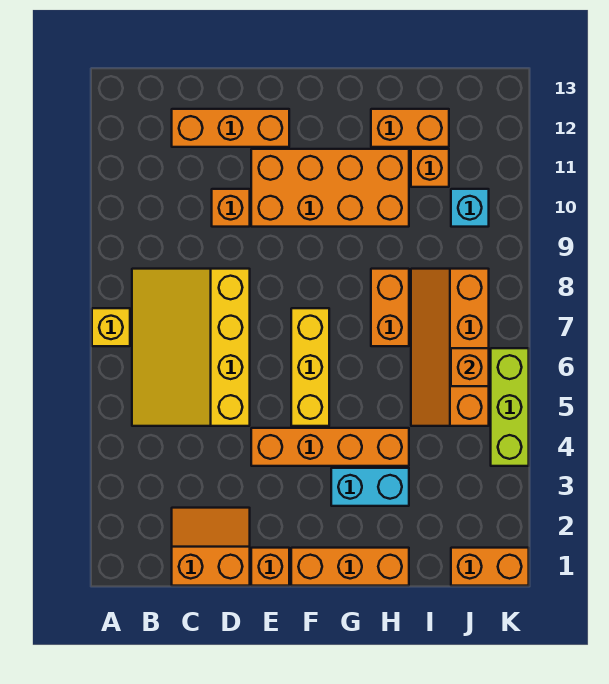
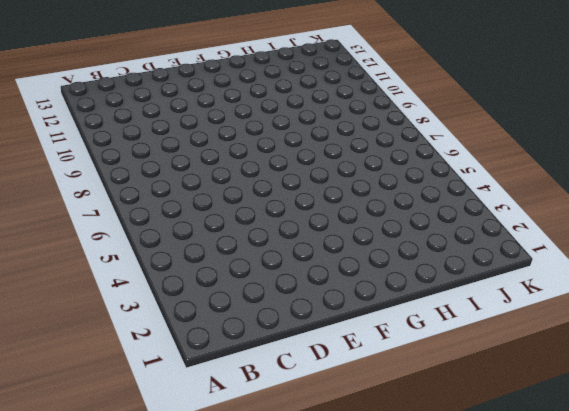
none -> yellow 1x1 brick [92,308,130,346]
none -> yellow 3x4 slope [132,269,250,426]
none -> orange 2x2 slope [172,508,250,586]

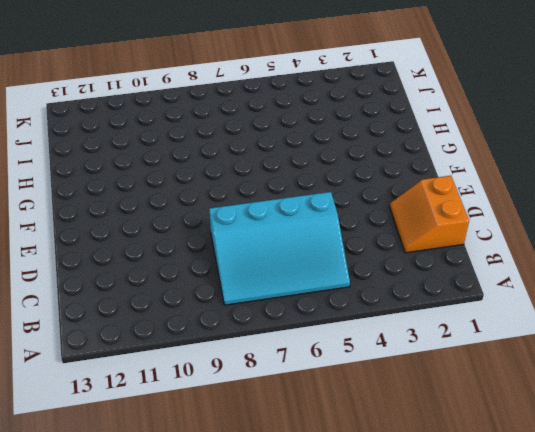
cyan 3x4 slope [209,192,350,305] -> yellow 3x4 slope [132,269,250,426]
none -> yellow 1x1 brick [92,308,130,346]
none -> orange 1x3 brick [172,109,289,147]
none -> orange 1x1 brick [212,189,250,227]

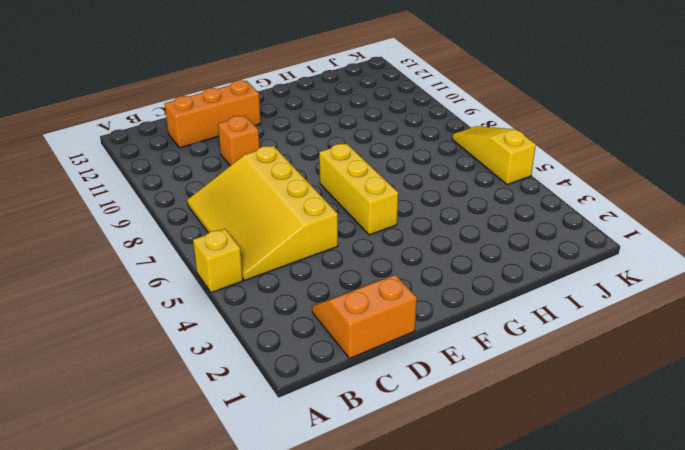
yellow 1x1 brick [193,229,243,293] -> yellow 1x1 brick moved to [92,308,130,346]
yellow 1x3 slope [452,126,536,185] -> lime 1x3 brick [491,348,529,466]
none -> orange 1x1 brick [251,548,289,586]
none -> orange 1x4 brick [251,428,409,466]
none -> orange 2x4 brick [251,149,409,227]

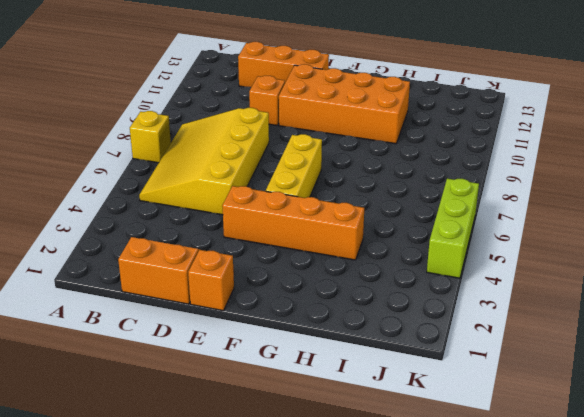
none -> orange 1x3 brick [291,548,409,586]
none -> cyan 1x2 brick [331,468,409,506]
none -> orange 1x2 brick [371,269,409,346]

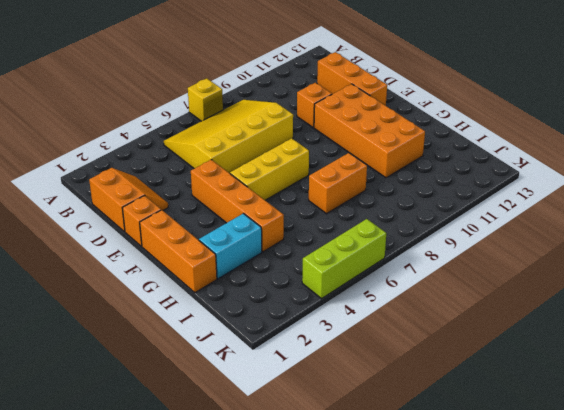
cyan 1x2 brick [199,214,262,279] -> cyan 1x2 brick turned to [331,468,409,506]
none -> orange 1x2 brick [371,109,449,147]
none -> orange 2x4 slope [411,269,489,426]
none -> orange 1x1 brick [411,149,449,187]

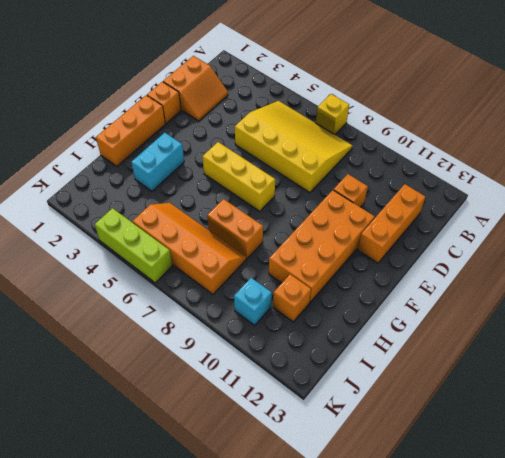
none -> orange 1x4 brick [251,428,409,466]
none -> orange 1x2 brick [371,109,449,147]
none -> orange 1x2 brick [451,548,529,586]

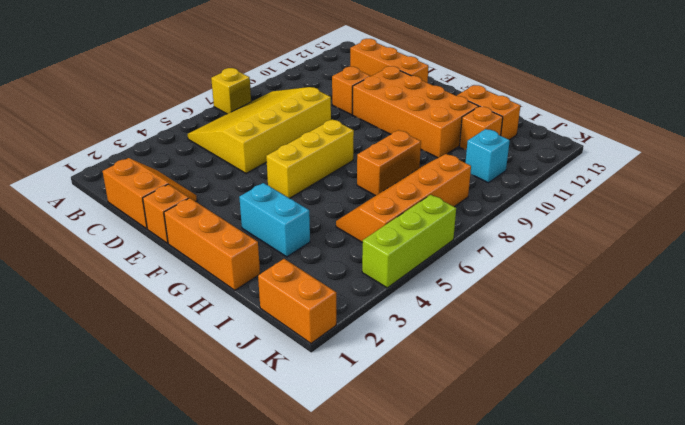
none -> orange 1x4 brick [251,428,409,466]
none -> orange 1x1 brick [451,348,489,386]

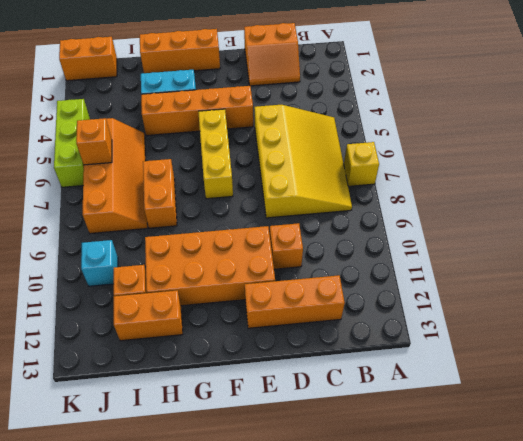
none -> orange 1x1 brick [251,548,289,586]

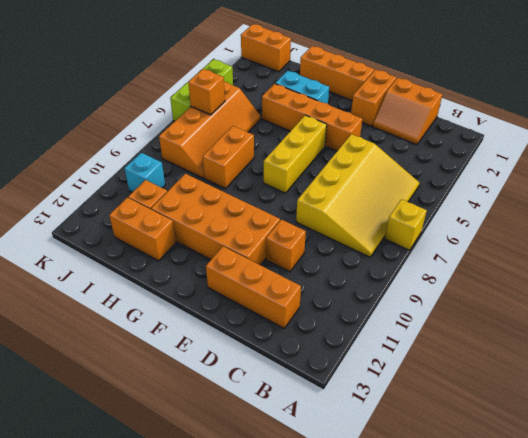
orange 1x2 brick [351,69,397,126] -> orange 1x1 brick [251,548,289,586]

